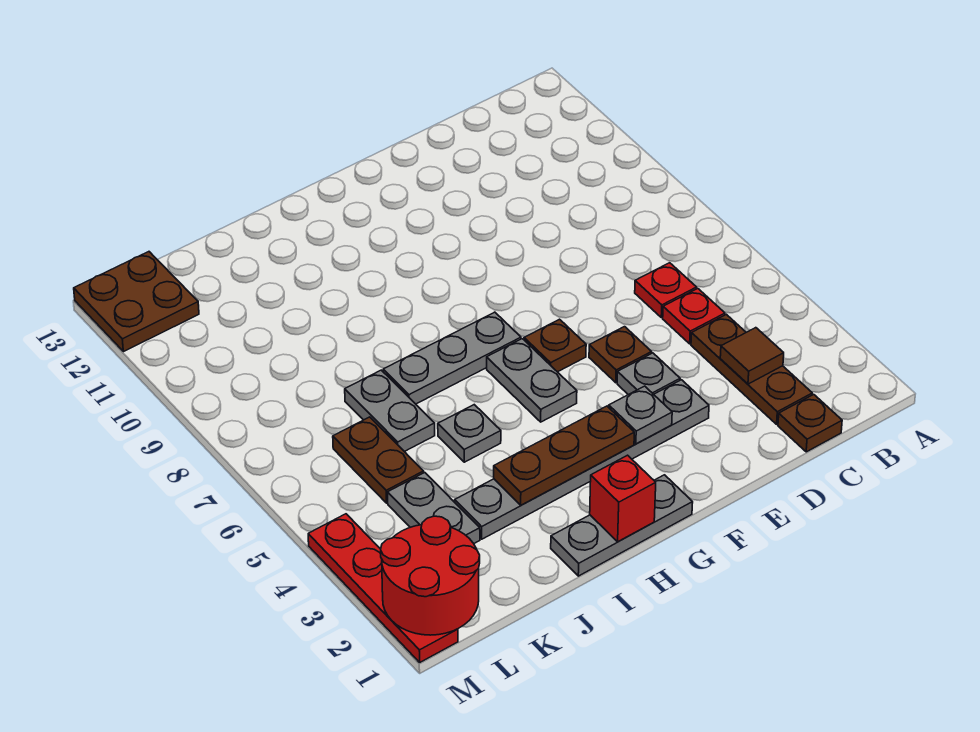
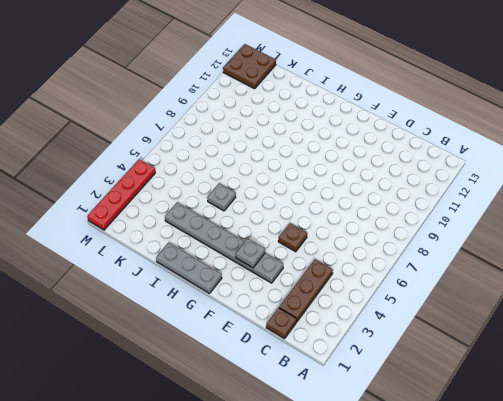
none -> red 1x1 plate [663,289,725,344]
none -> red 1x1 plate [635,263,697,318]
none -> grey 1x1 plate [617,353,680,395]

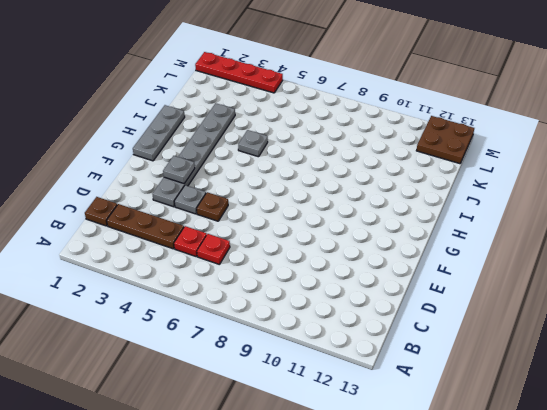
none -> brown 1x1 plate [524,319,586,372]
none -> grey 1x2 plate [487,339,577,422]
none -> grey 1x3 plate [383,312,521,404]

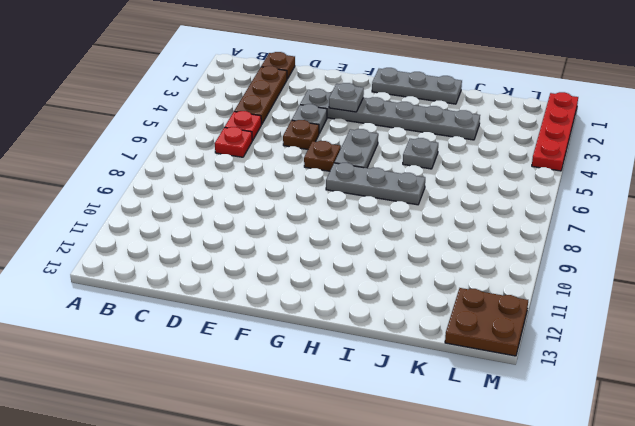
none -> grey 1x2 plate [345,370,435,452]
none -> grey 1x2 plate [388,473,480,543]
none -> brown 1x2 plate [333,417,424,503]

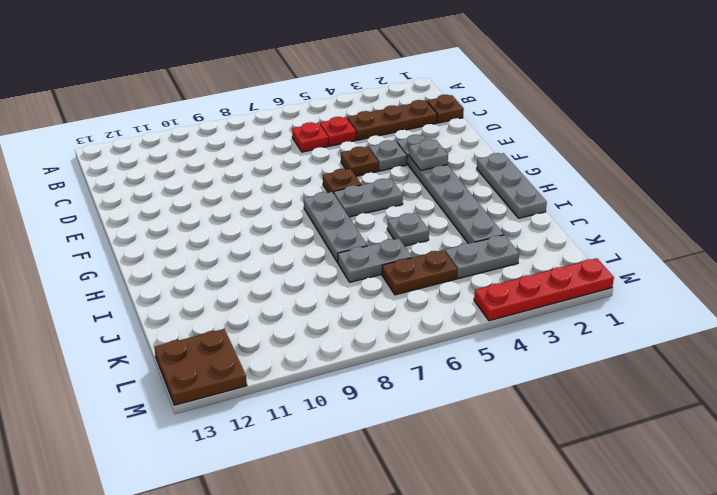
none -> brown 1x1 tile [720,328,784,384]
none -> brown 1x3 plate [494,406,634,505]
none -> red 1x1 brick [590,455,656,542]

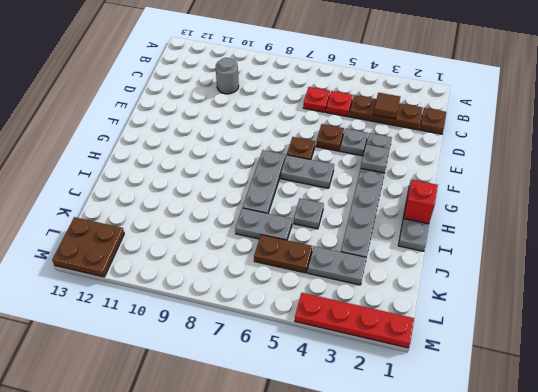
grey 1x1 round brick [216,58,239,94] -> none
none -> brown 1x3 plate [494,406,634,505]
none -> red 2x2 round brick [381,516,480,635]

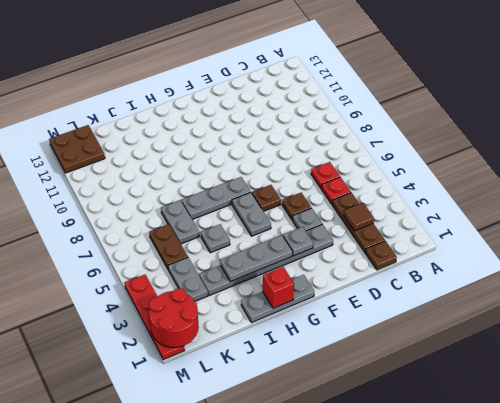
grey 1x3 plate [220,235,293,282] -> brown 1x3 plate [494,406,634,505]

